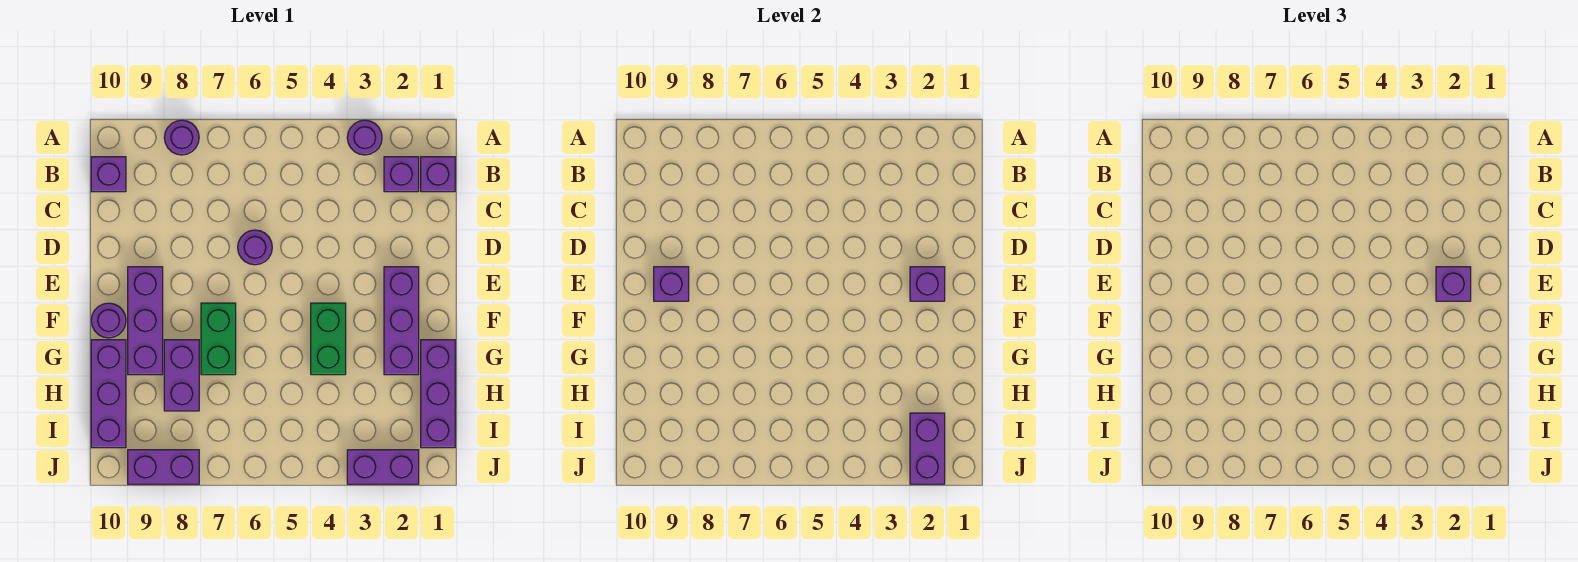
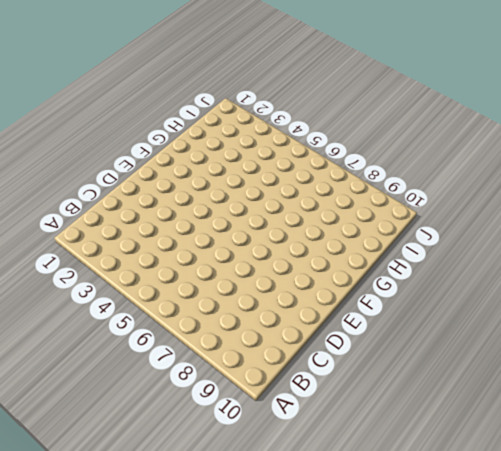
none -> purple 1x1 round brick [347,120,382,155]
none -> purple 1x1 round brick [164,120,199,155]
none -> purple 1x1 brick [421,157,455,192]

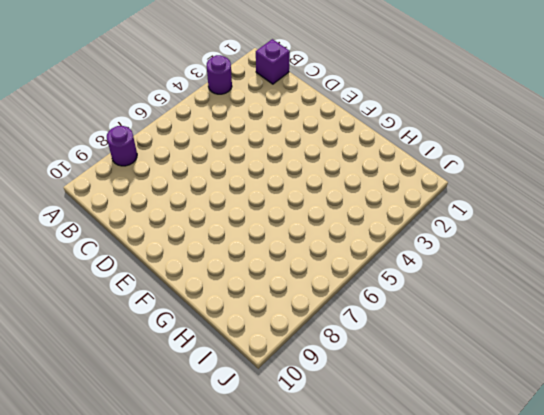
none -> purple 1x1 brick [384,157,419,192]
none -> purple 1x1 brick [91,157,126,192]
none -> purple 1x1 round brick [238,230,272,265]

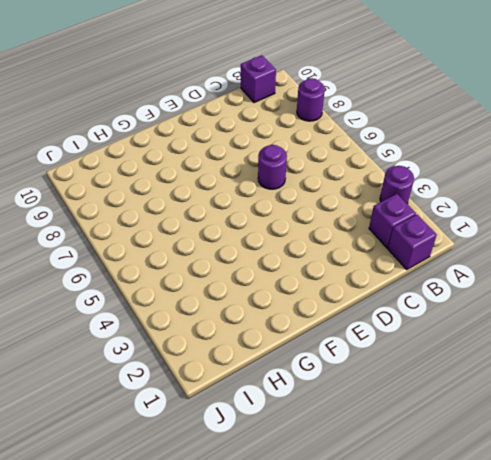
none -> purple 1x3 brick [384,267,419,375]
none -> purple 1x3 brick [128,267,163,375]
none -> green 1x2 brick [311,303,346,375]

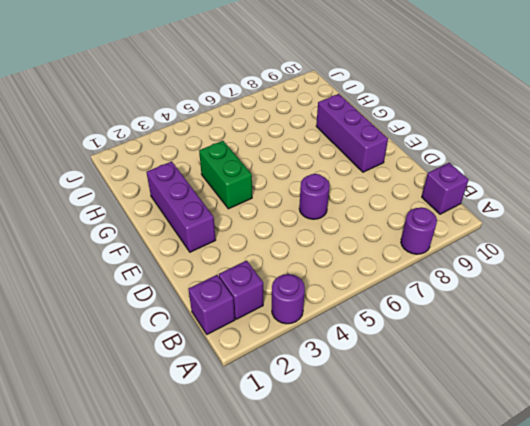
none -> green 1x2 brick [201,303,236,375]
none -> purple 1x1 round brick [91,303,126,338]
none -> purple 1x3 brick [421,340,455,448]

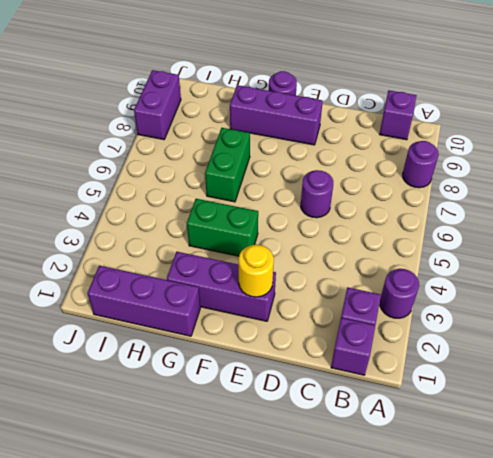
yellow 1x1 round brick [239,245,274,297] -> purple 1x1 brick [910,267,945,301]
green 1x2 brick [205,128,250,202] -> green 1x2 brick turned to [201,303,236,375]
none -> purple 1x2 brick [164,340,199,411]
none -> purple 1x3 brick [91,340,126,448]
none -> purple 1x2 brick [347,450,419,484]

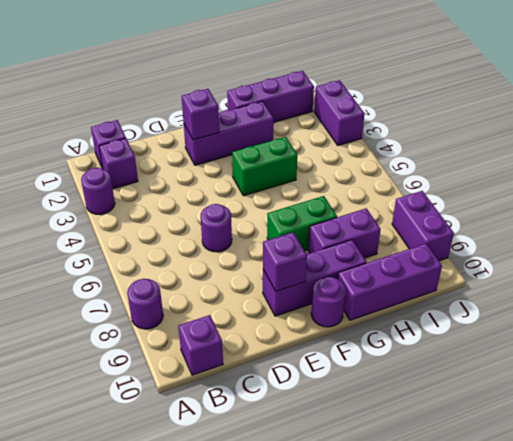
none -> purple 1x2 brick [910,413,945,484]
none -> purple 1x1 brick [1436,267,1471,301]

